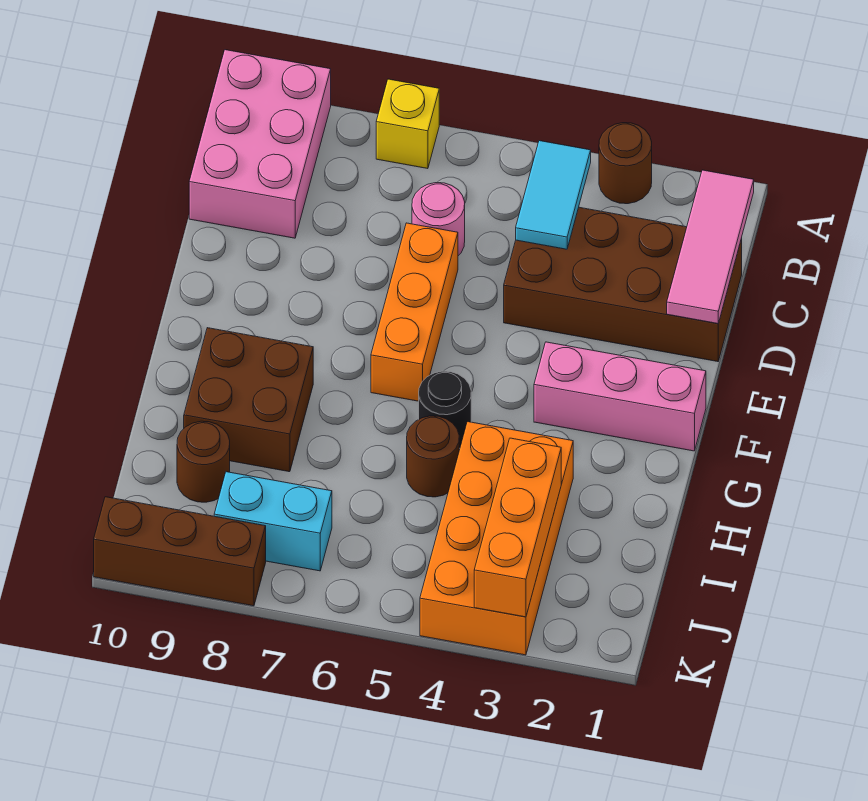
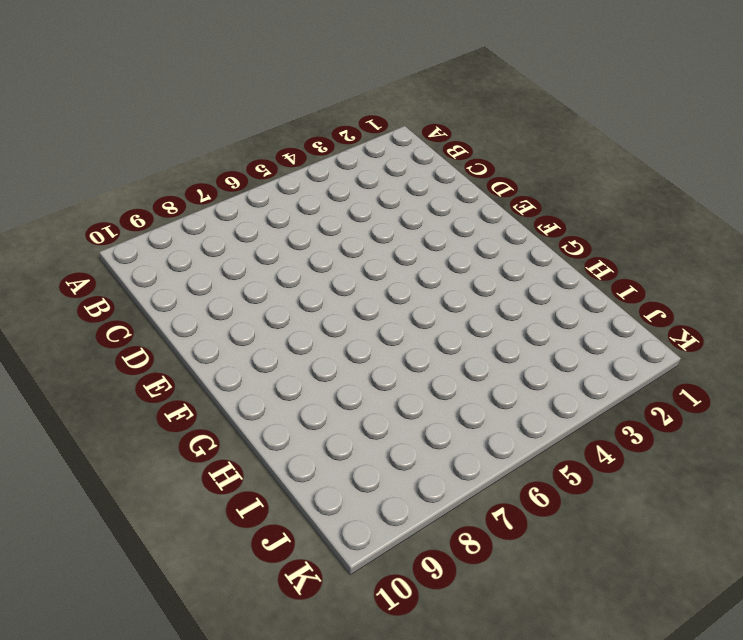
none -> brown 1x1 round brick [599,123,652,204]
none -> yellow 1x1 brick [376,79,439,169]
none -> pink 2x3 brick [189,50,331,238]

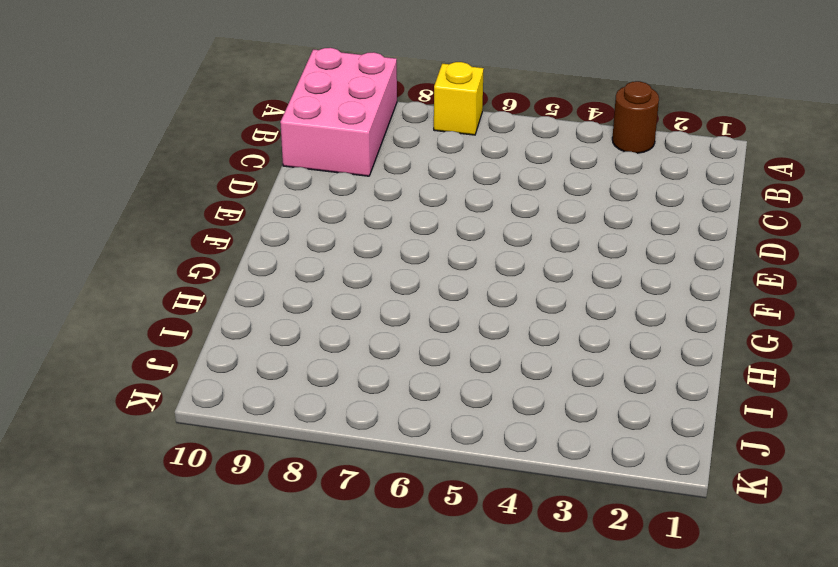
none -> brown 2x4 brick [504,207,742,362]
none -> pink 1x1 round brick [412,183,465,256]
none -> orange 1x3 brick [371,223,458,401]

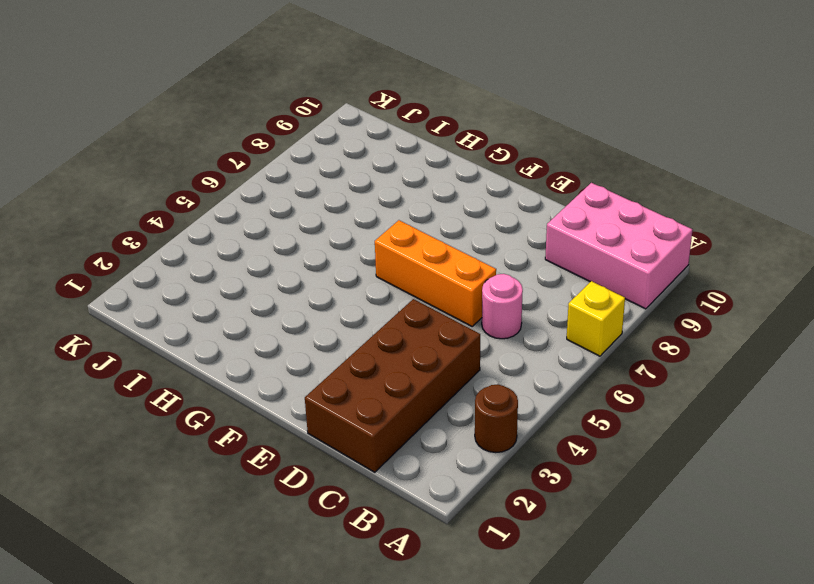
none -> pink 1x3 brick [534,342,706,451]
none -> black 1x1 round brick [419,371,471,448]
none -> brown 2x2 brick [184,328,313,472]

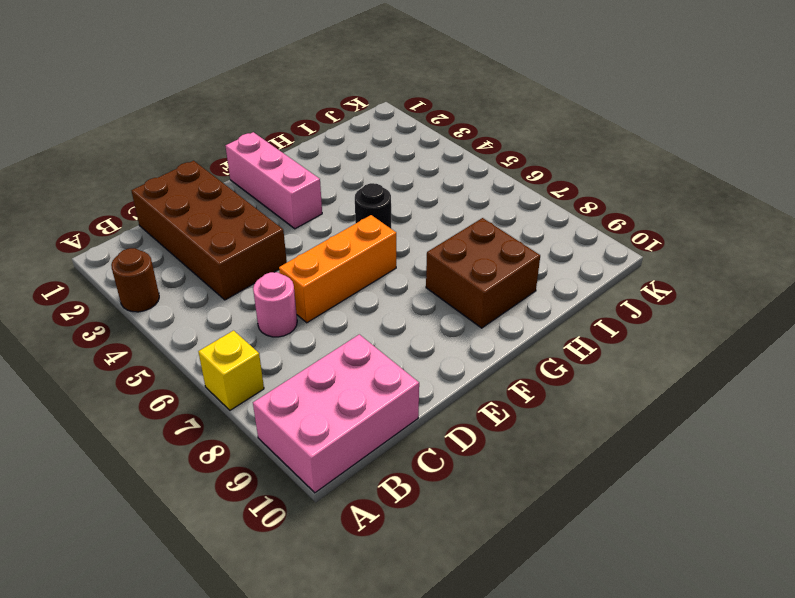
none -> orange 2x4 brick [420,422,573,655]
none -> brown 1x1 round brick [407,416,459,497]
none -> brown 1x1 round brick [177,421,230,502]

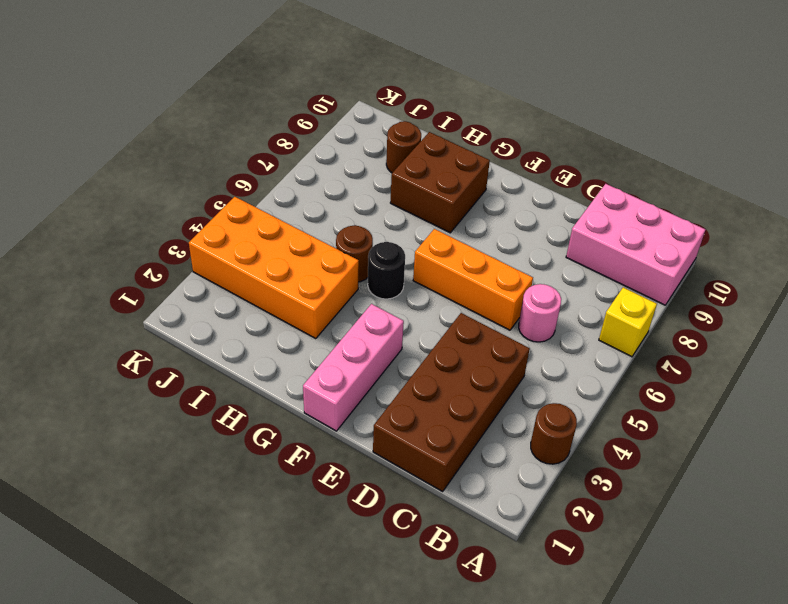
none -> cyan 1x2 brick [214,472,332,571]
none -> brown 1x3 brick [94,497,266,606]
none -> pink 1x3 tile [667,170,754,324]

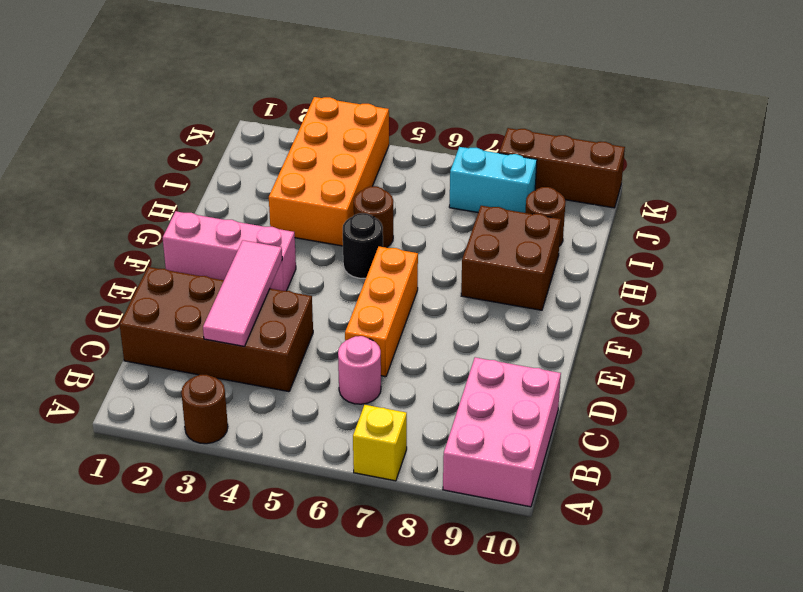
pink 1x3 tile [203,240,282,346] -> pink 1x3 tile moved to [667,170,754,324]
none -> cyan 1x2 tile [516,141,591,249]
none -> orange 1x3 brick [474,438,561,617]

